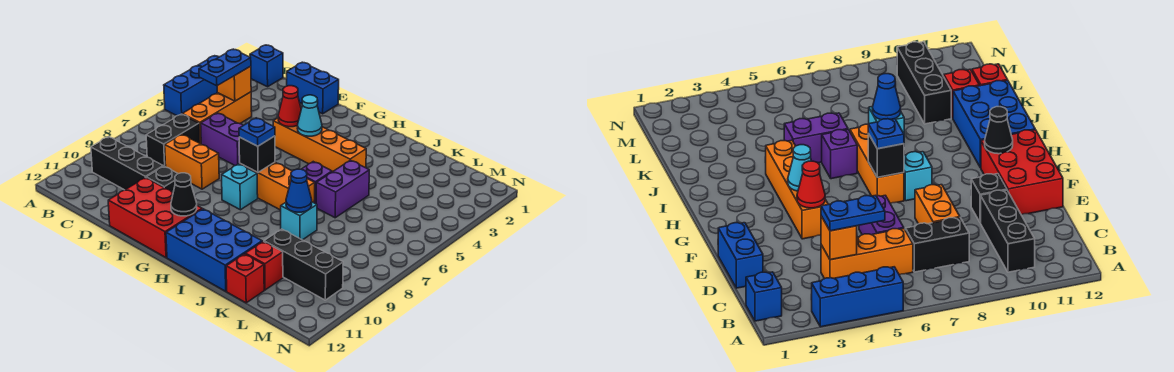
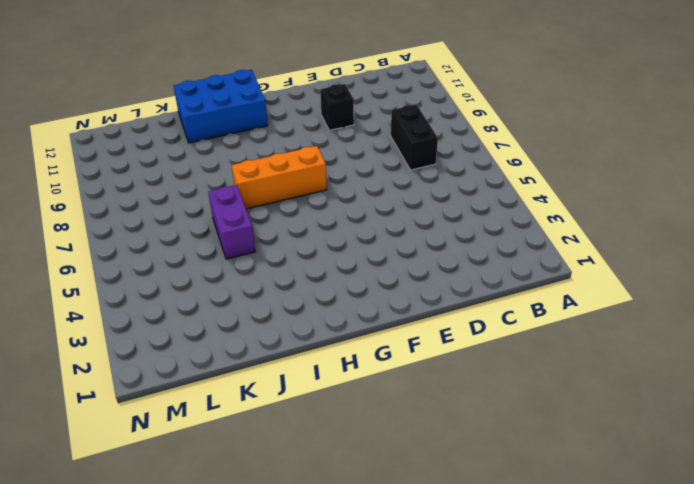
none -> blue 1x3 brick [164,56,219,116]
none -> blue 1x1 brick [250,45,283,87]
none -> black 1x3 brick [91,137,163,190]

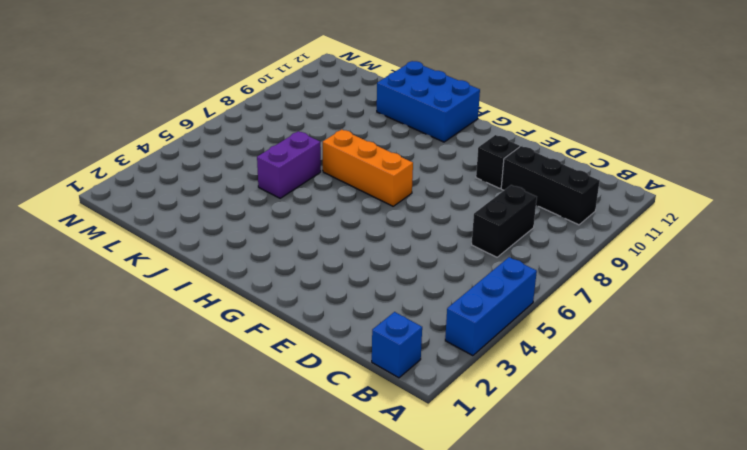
none -> orange 1x3 brick [182,92,252,144]
none -> blue 1x2 brick [287,62,339,114]
none -> purple 1x2 brick [201,113,243,166]

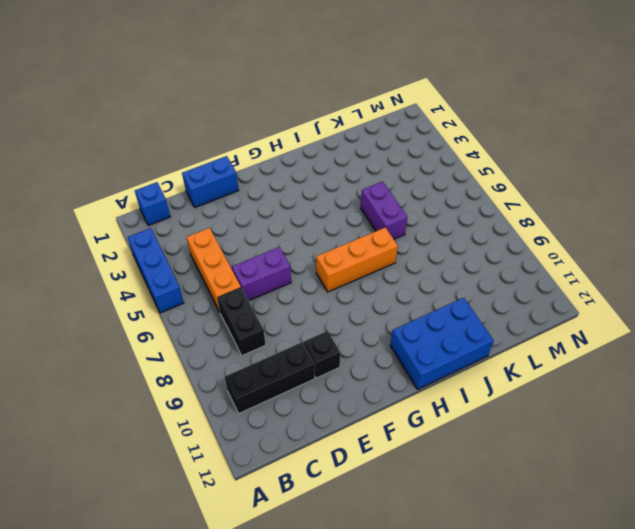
none -> orange 1x2 brick [165,134,219,189]
none -> red 2x3 brick [108,178,202,258]
none -> orange 1x4 brick [273,118,366,172]

